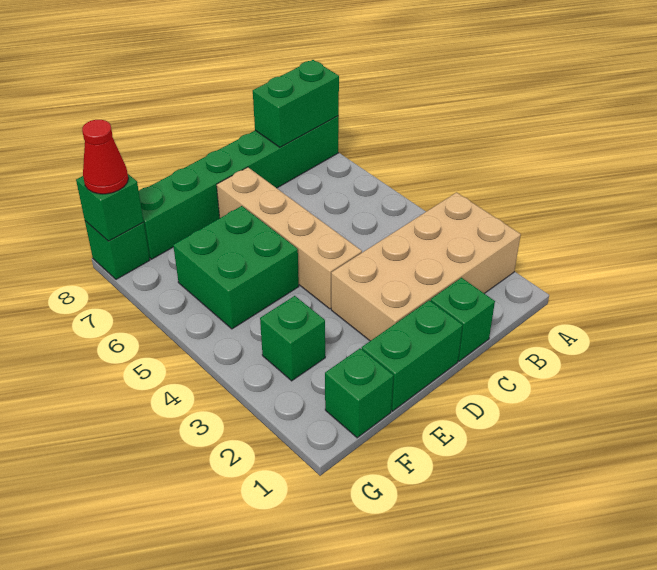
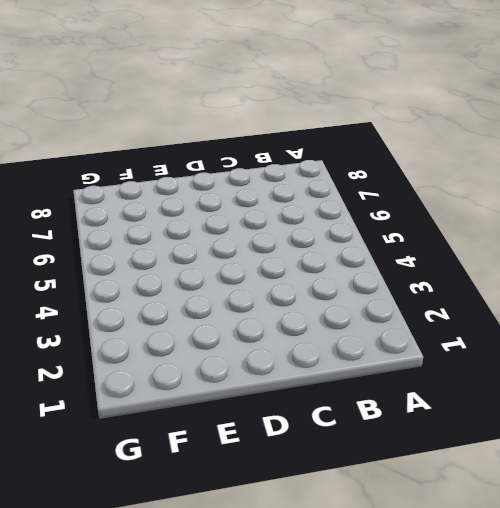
none -> tan 2x4 brick [331,193,521,341]
none -> green 1x6 brick [139,116,339,259]
none -> green 1x1 brick [431,278,495,361]

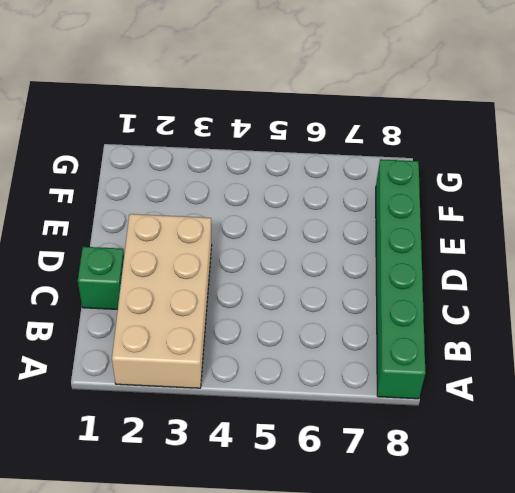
none -> green 1x2 brick [362,300,463,411]
none -> tan 1x4 brick [217,167,362,309]
none -> green 2x2 brick [173,206,299,329]

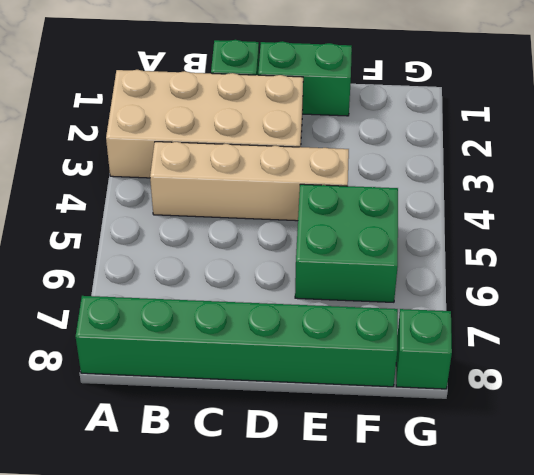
tan 1x4 brick [150,142,349,221] -> tan 1x4 brick turned to [217,167,362,309]
none -> green 1x1 brick [325,348,393,438]
none -> green 1x1 brick [260,296,325,381]
none -> green 1x2 brick [253,60,339,147]

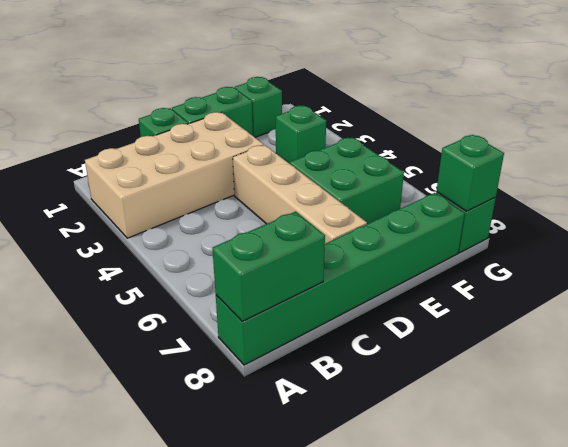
none -> red 1x1 cone [82,120,128,194]

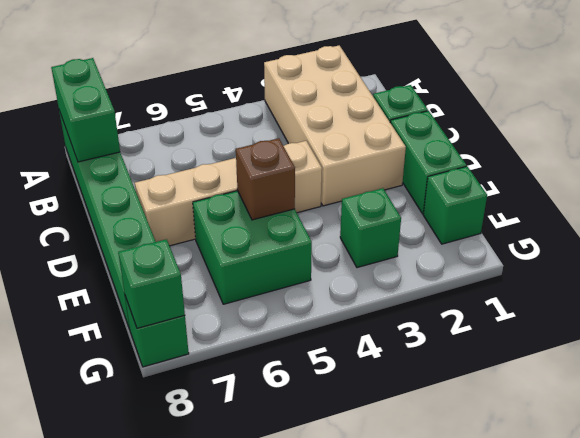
brown 1x1 brick [236,138,295,220] -> none
none -> red 1x1 cone [82,120,128,194]

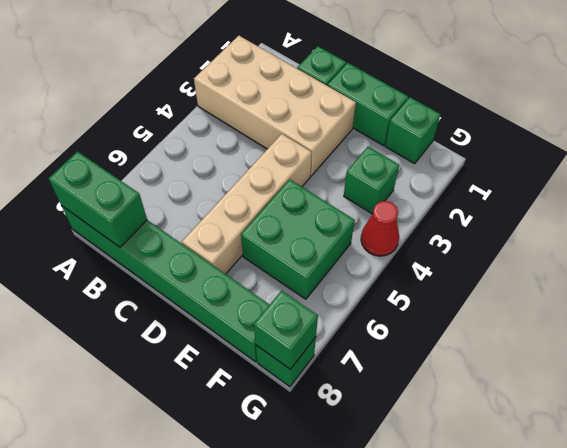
red 1x1 cone [361,201,399,256] -> red 1x1 cone moved to [82,120,128,194]

